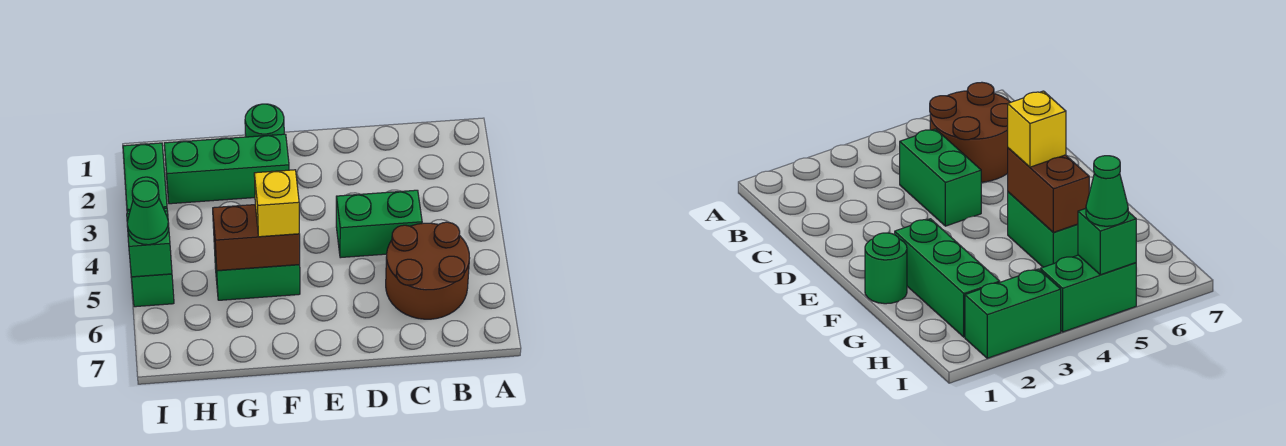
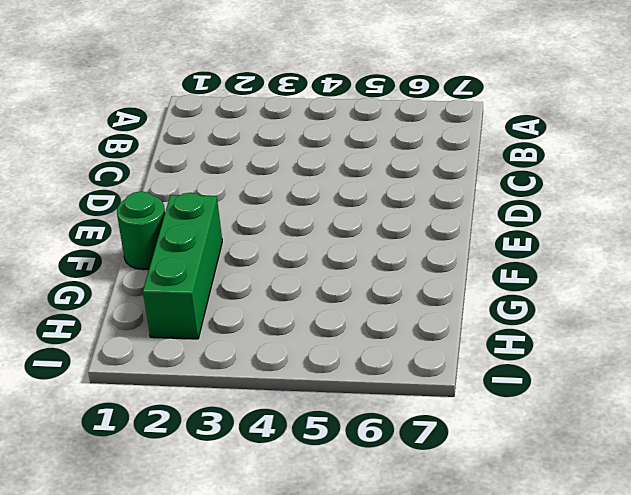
none -> brown 2x2 round brick [386,222,470,319]
none -> green 1x2 brick [336,190,422,258]

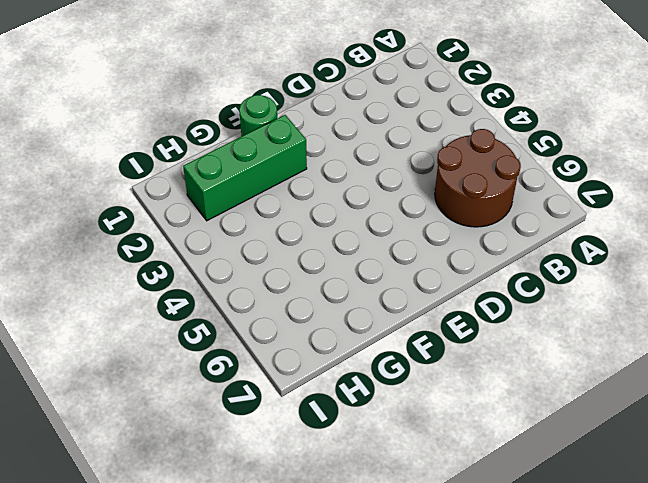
none -> green 1x2 brick [336,190,422,258]
none -> green 1x2 brick [214,245,300,300]

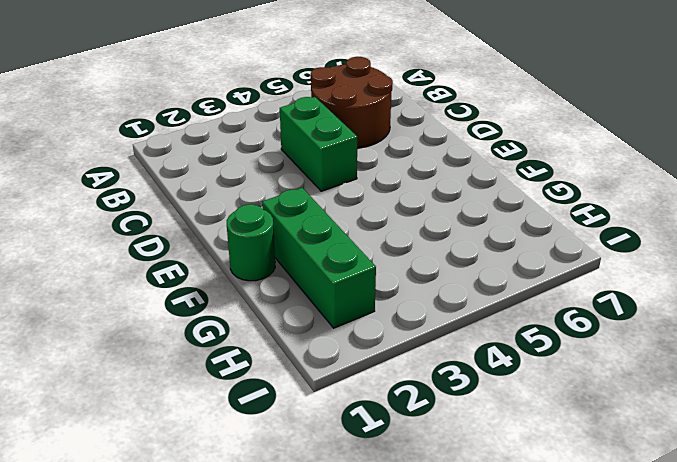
none -> green 1x2 brick [214,245,300,300]
none -> green 1x2 brick [123,143,167,211]

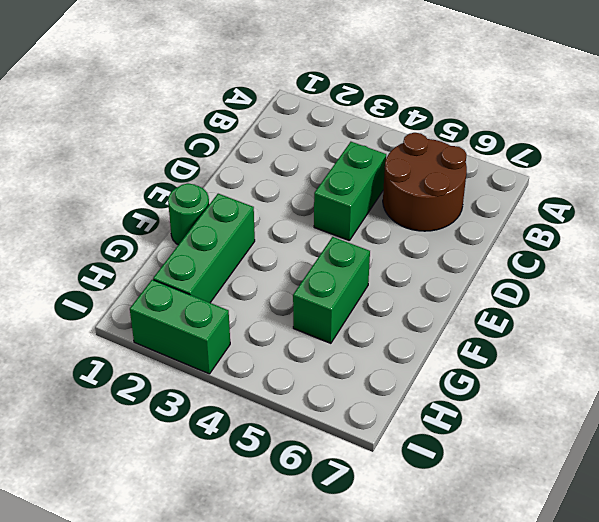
none -> green 1x2 brick [127,208,174,307]
none -> brown 1x2 brick [213,205,300,271]

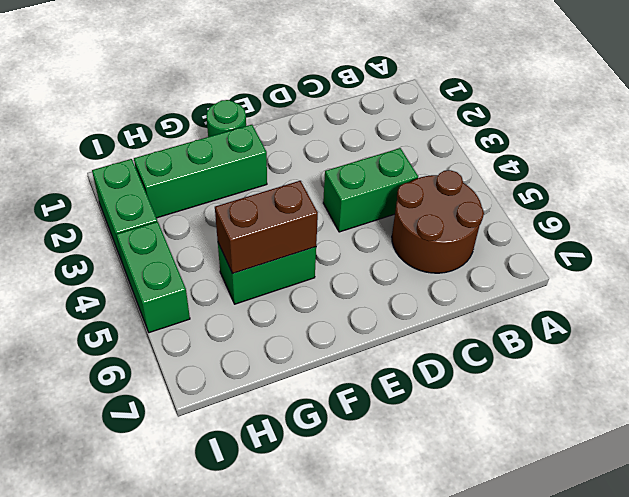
none -> green 1x1 brick [127,211,172,277]
none -> yellow 1x1 brick [254,170,299,237]

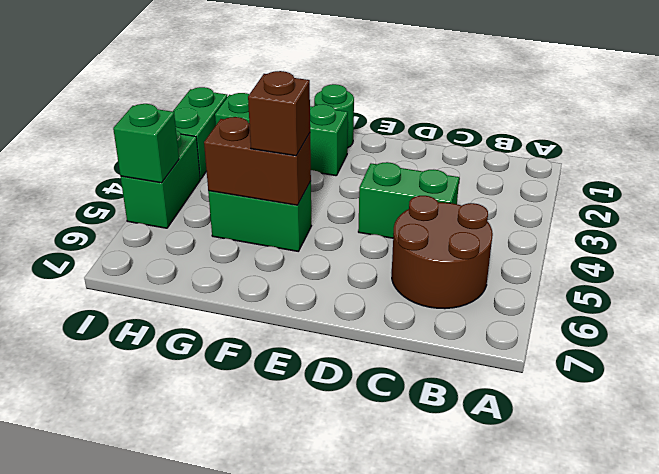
brown 1x1 brick [248,71,310,156] -> yellow 1x1 brick [254,170,299,237]
none -> green 1x1 cone [127,181,169,245]

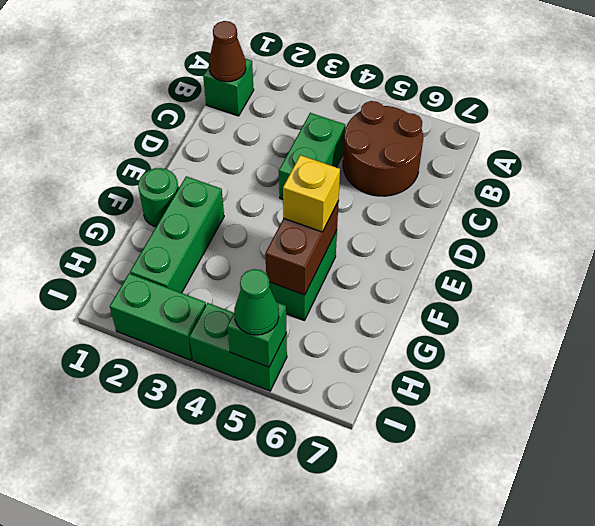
green 1x1 brick [203,58,254,116] -> none
brown 1x1 cone [209,21,246,82] -> none

